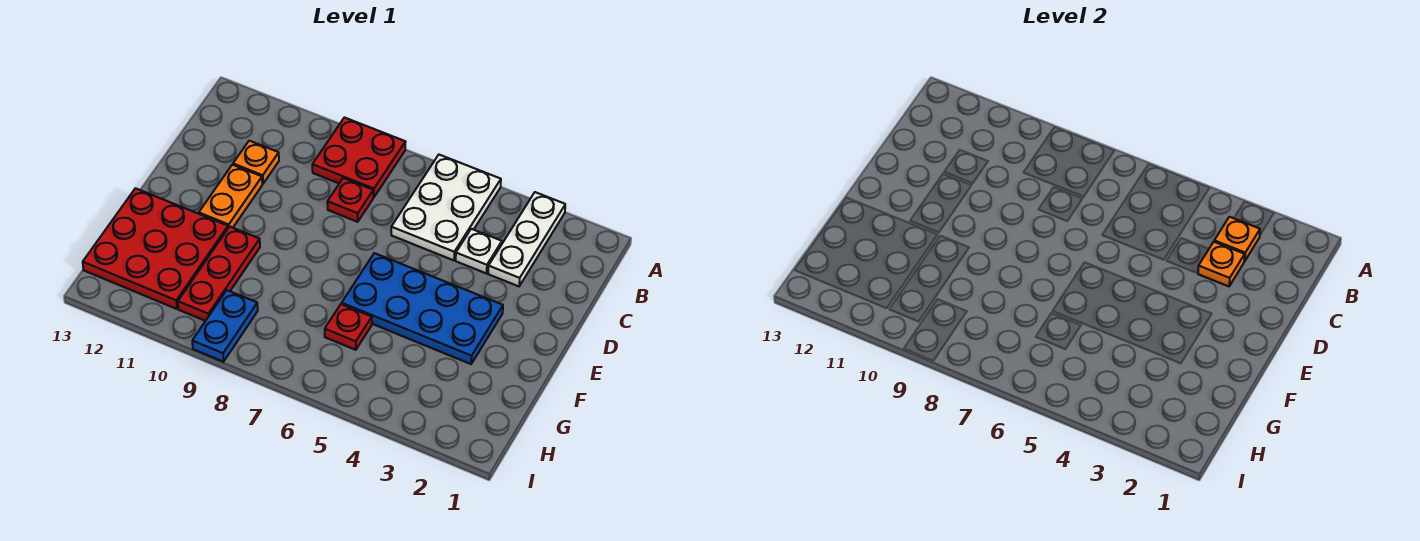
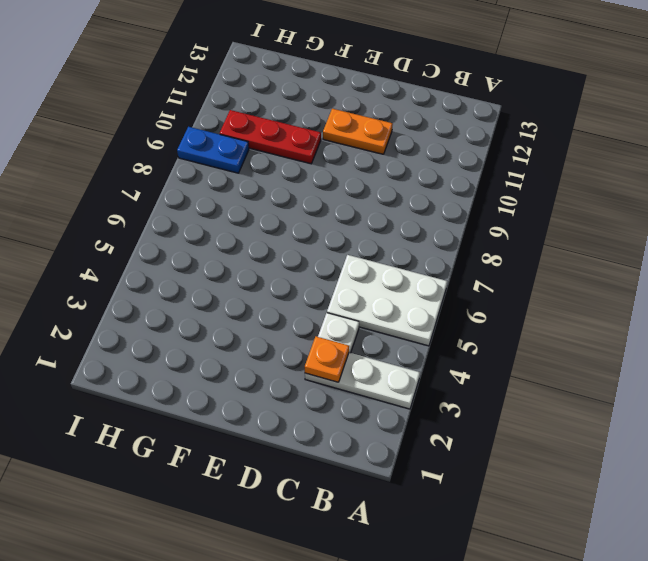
none -> red 2x2 plate [312,118,405,197]
none -> red 1x1 plate [327,178,373,222]
none -> orange 1x1 plate [233,141,279,184]

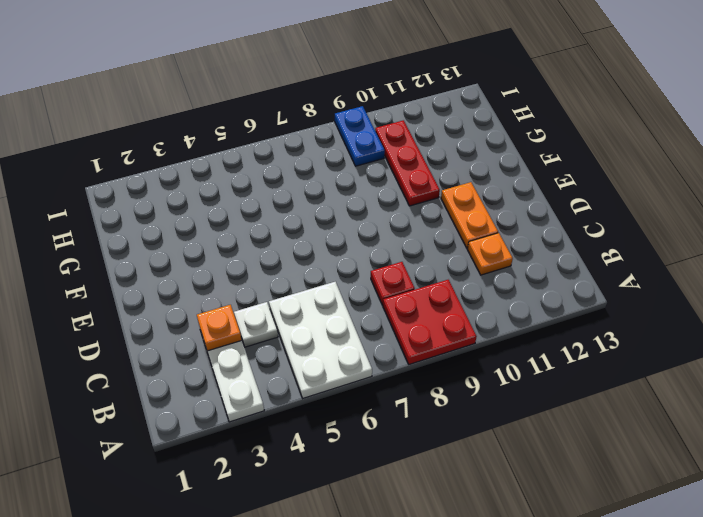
none -> blue 2x4 plate [342,253,503,364]
none -> red 3x3 plate [83,188,228,309]
none -> red 1x1 plate [325,304,372,350]

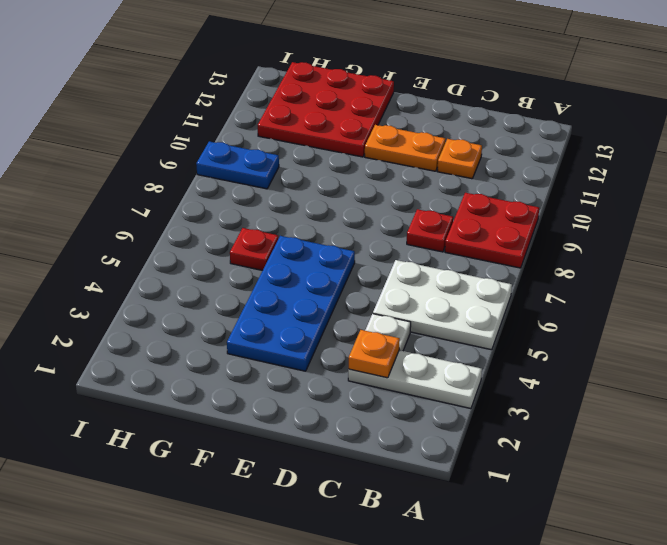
none -> red 1x3 plate [178,227,260,321]
none -> orange 1x1 plate [1214,217,1260,261]

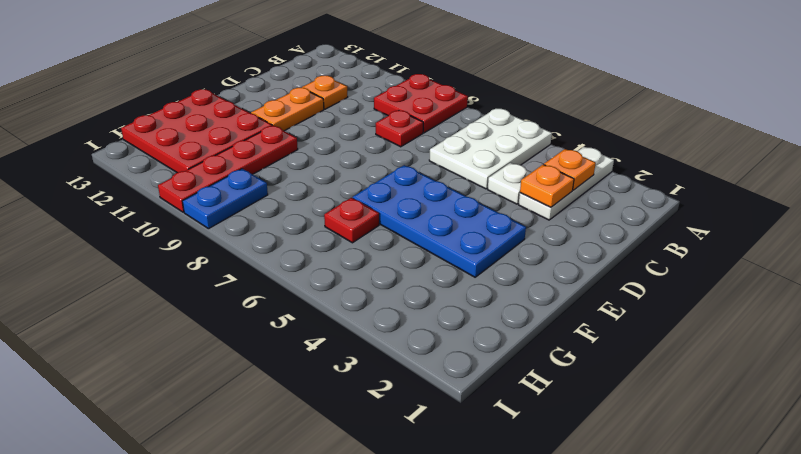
red 1x4 plate [158,126,298,212] -> red 1x3 plate [178,227,260,321]

